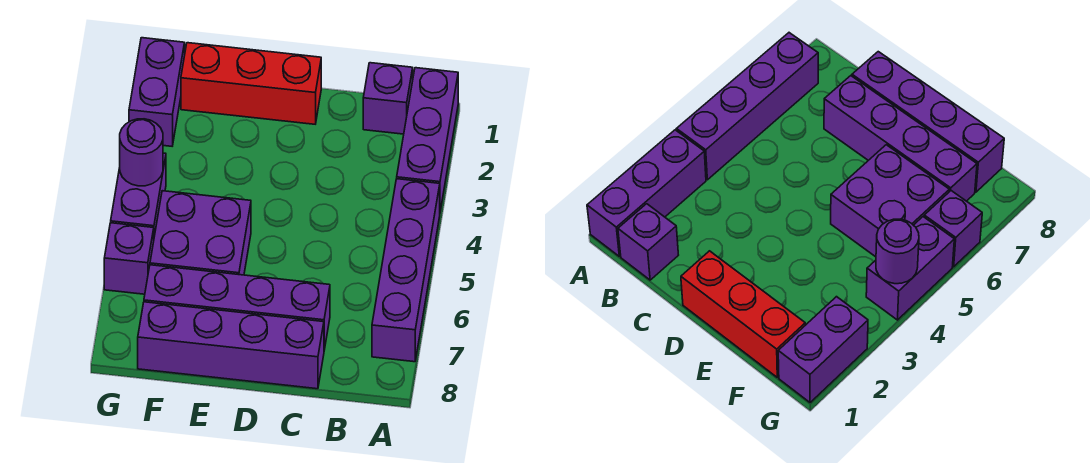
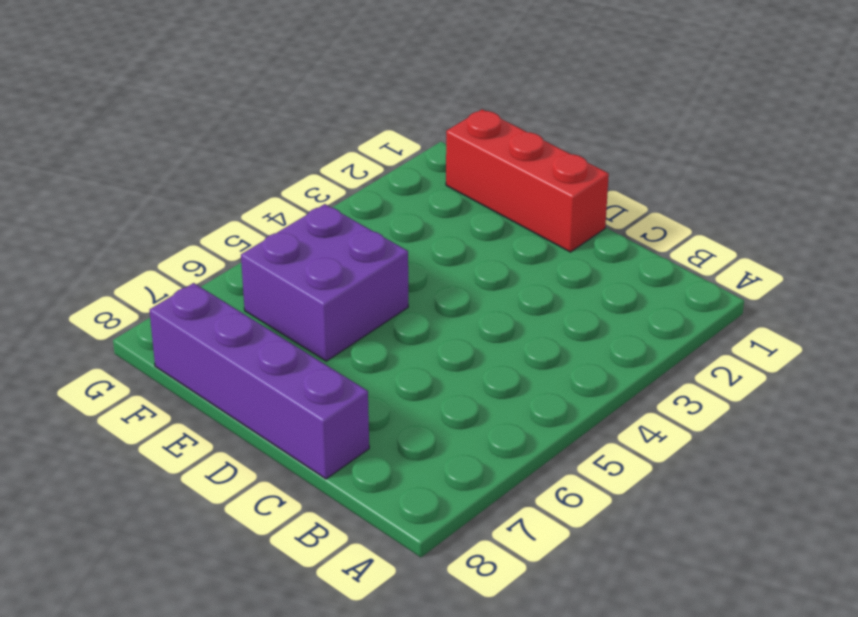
none -> purple 1x3 brick [397,68,458,211]
none -> purple 1x4 brick [372,179,440,362]

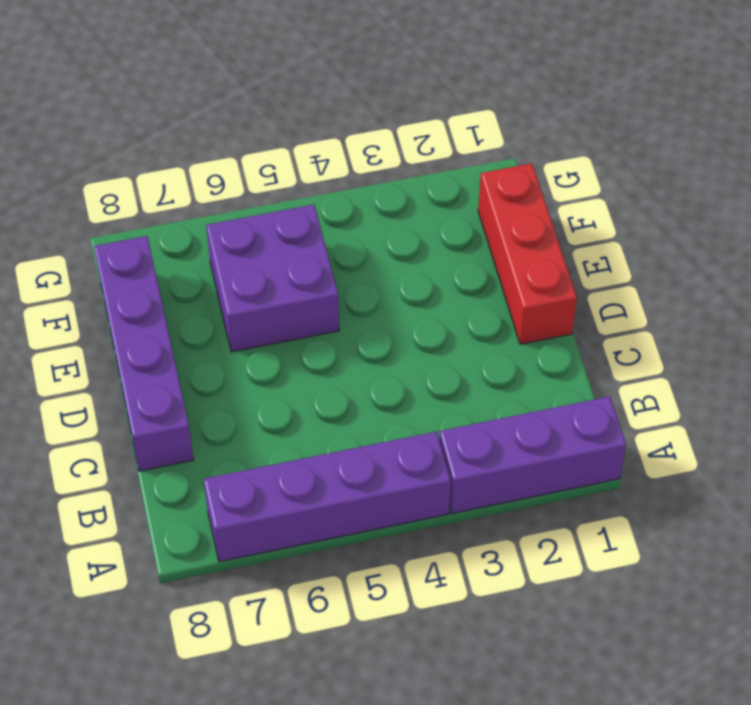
none -> purple 1x1 brick [363,63,413,134]
none -> purple 1x4 brick [144,265,330,350]

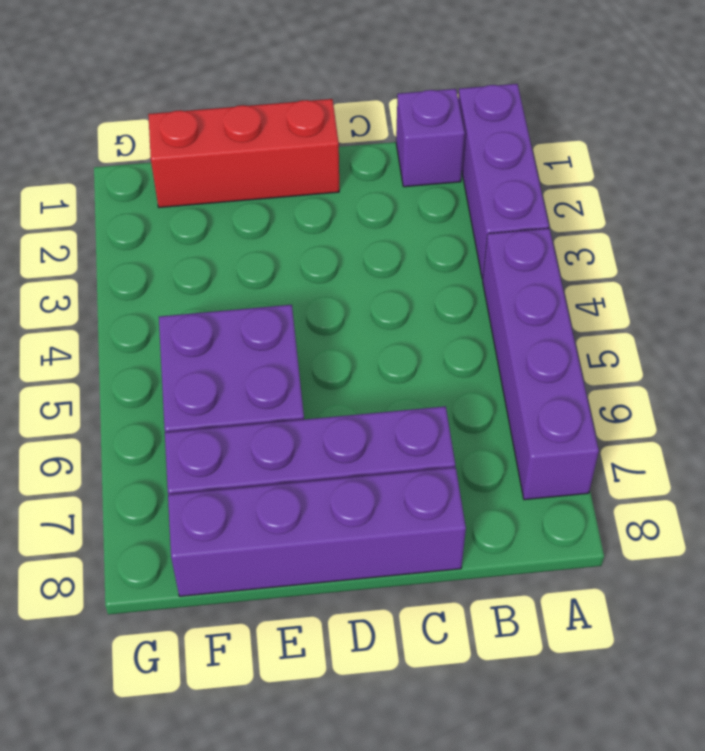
none -> purple 1x2 brick [129,38,185,146]
none -> purple 1x2 brick [111,153,166,236]

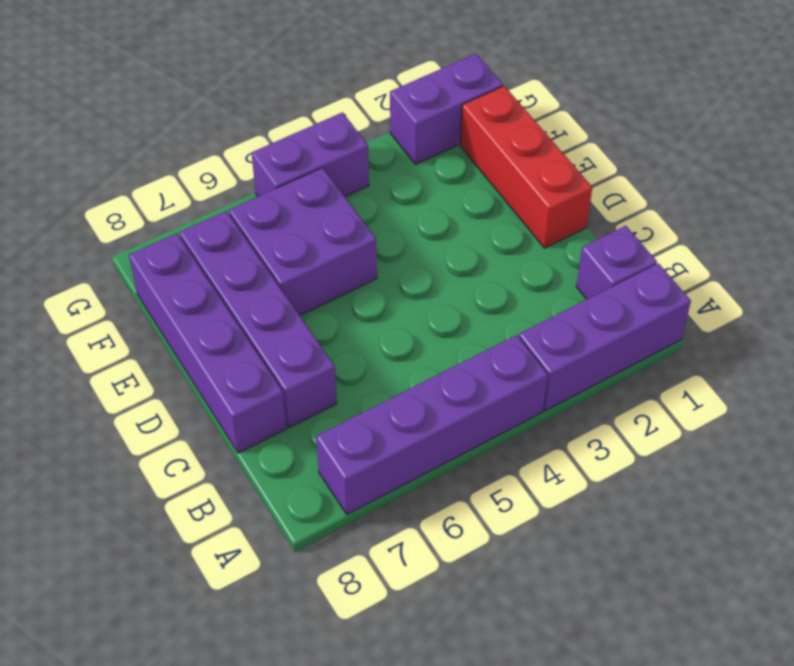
none -> purple 1x1 brick [104,223,154,294]
none -> purple 1x1 round brick [120,119,163,186]

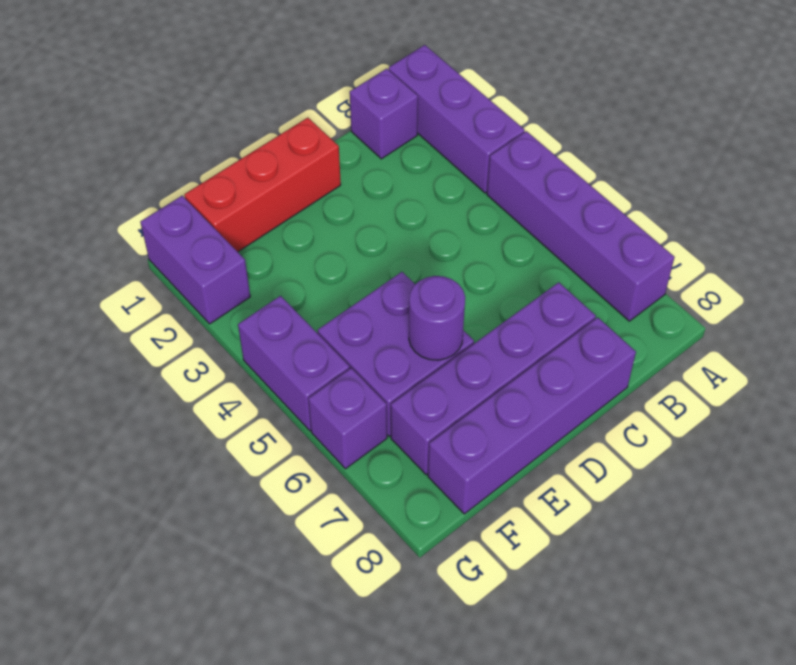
purple 1x1 round brick [409,276,465,360] -> purple 1x1 round brick moved to [120,119,163,186]

